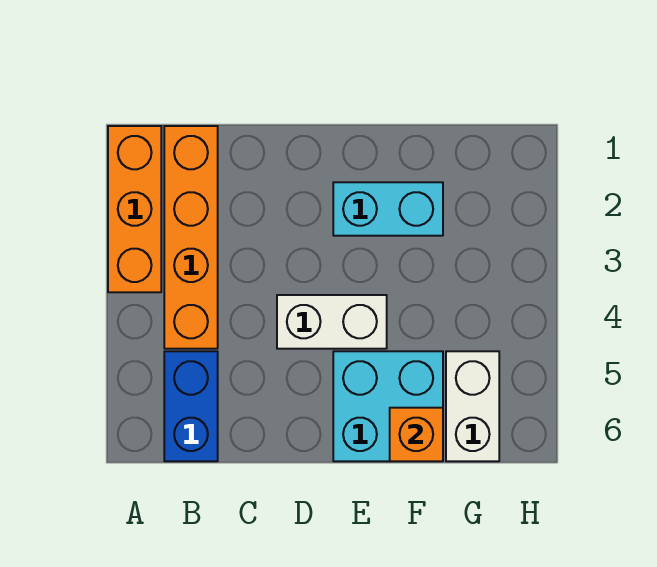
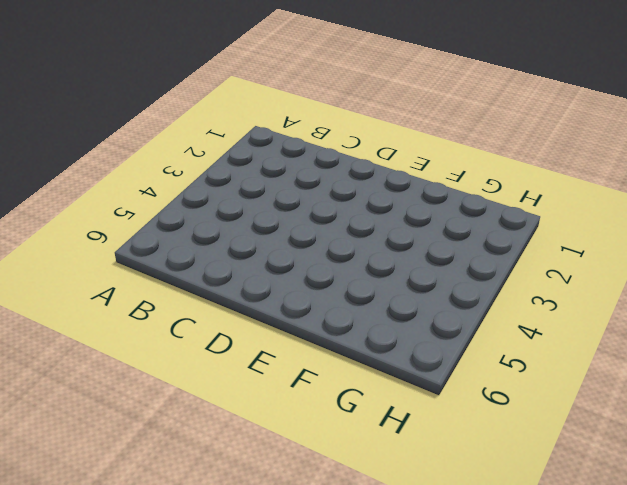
none -> orange 1x3 brick [108,126,161,292]
none -> orange 1x4 brick [164,126,218,349]

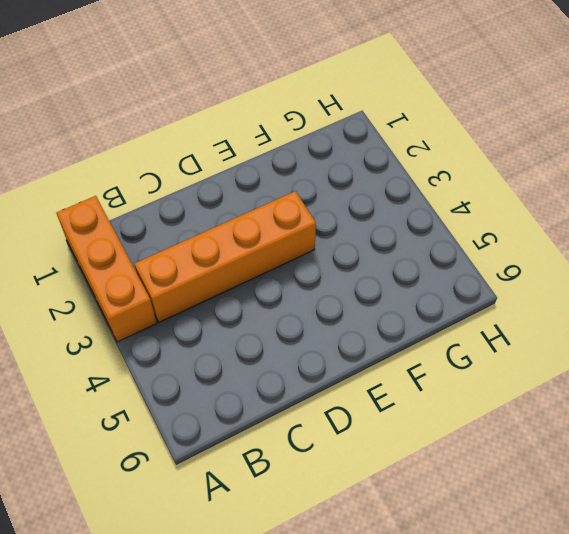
orange 1x4 brick [134,191,316,322] -> orange 1x4 brick turned to [164,126,218,349]
none -> blue 1x2 brick [164,351,218,461]
none -> white 1x2 brick [277,295,387,349]

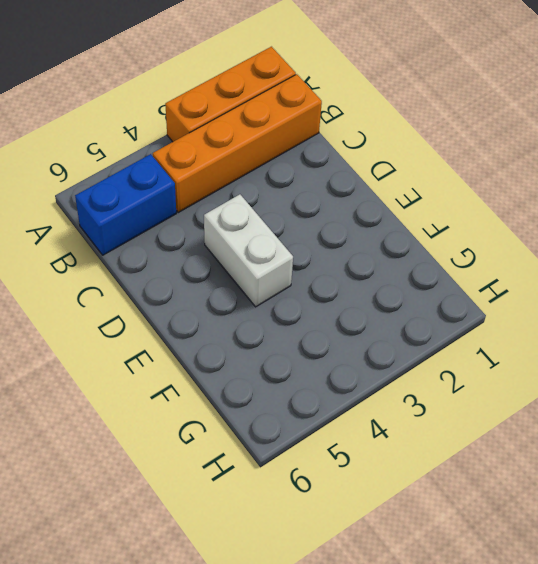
none -> cyan 1x2 brick [333,182,443,236]
none -> cyan 2x2 brick [333,351,443,461]

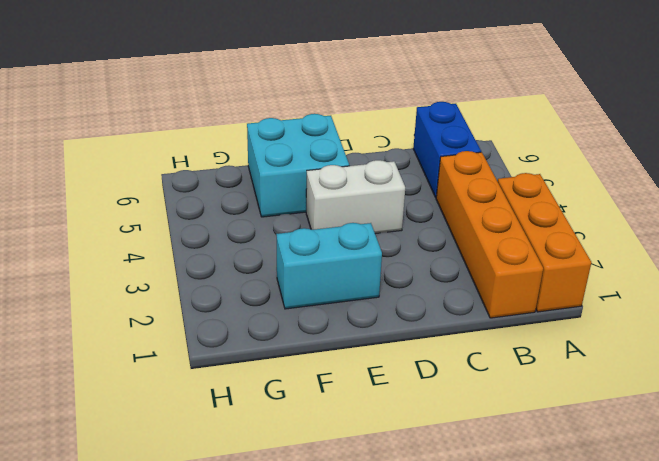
none -> white 1x2 brick [446,351,499,461]
none -> orange 1x1 brick [390,408,443,461]

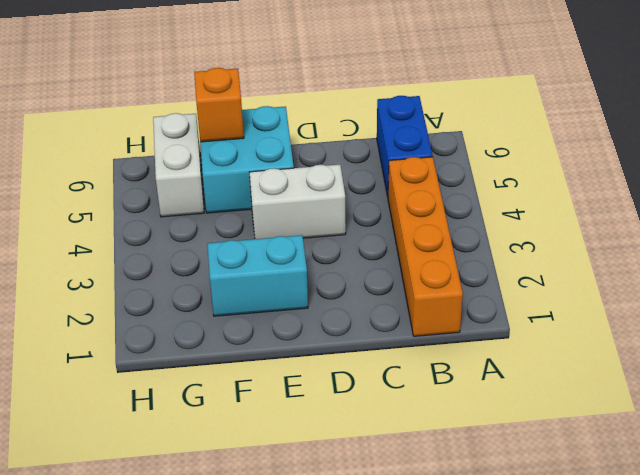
none -> orange 1x3 brick [108,126,161,292]

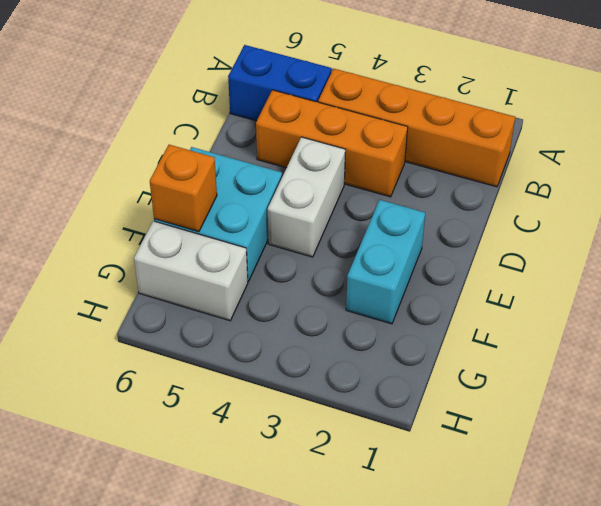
orange 1x3 brick [256,90,408,197] -> orange 1x3 brick moved to [108,126,161,292]

